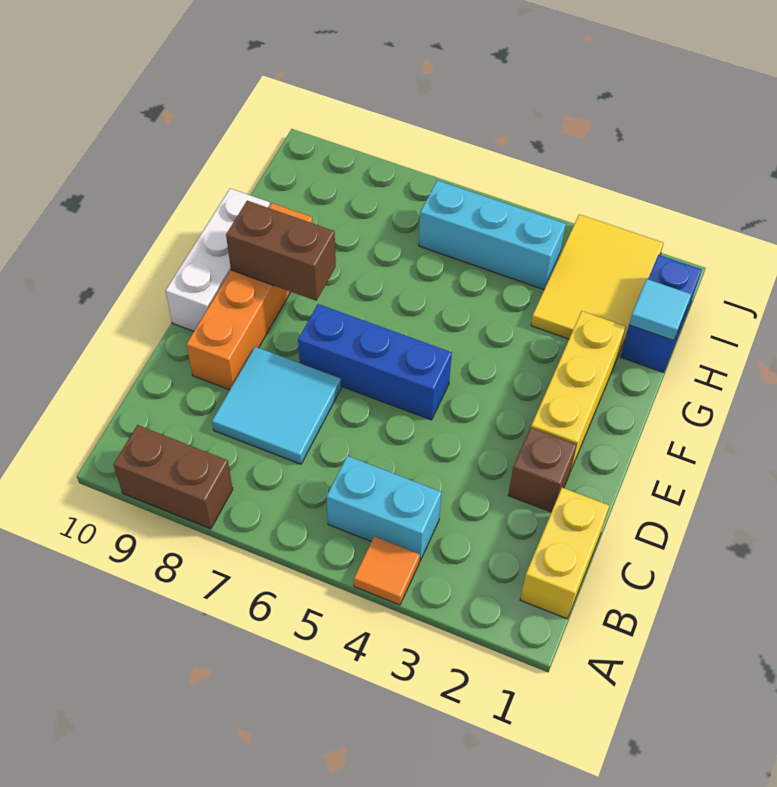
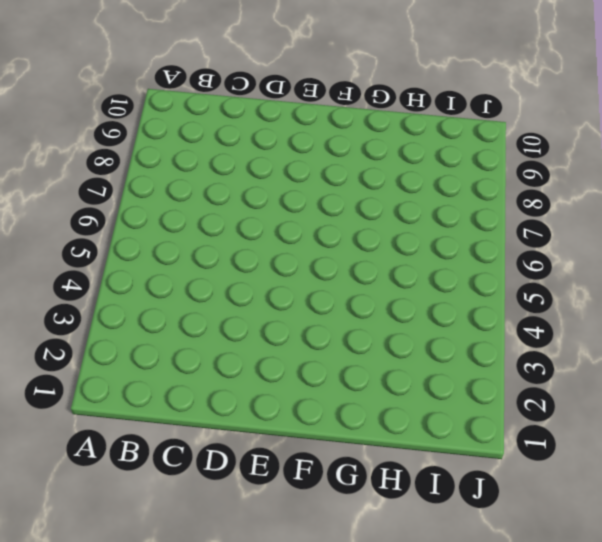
none -> orange 1x1 tile [354,536,420,605]
none -> brown 1x2 brick [113,425,233,529]
none -> yellow 1x2 brick [520,488,609,619]

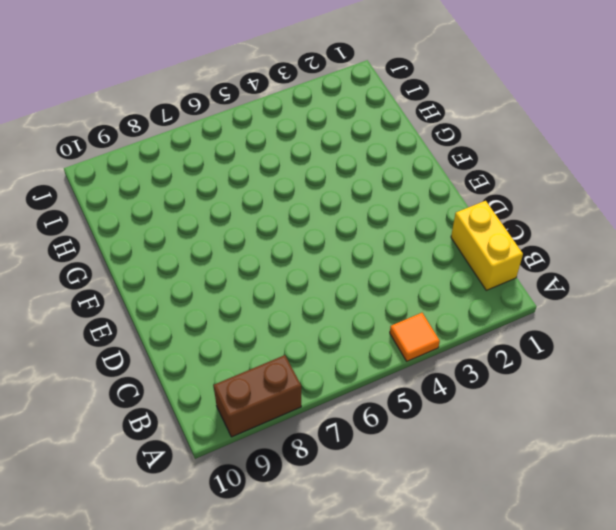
none -> cyan 1x2 brick [326,456,442,560]
none -> cyan 2x2 tile [212,347,341,464]
none -> brown 1x1 brick [508,428,577,512]

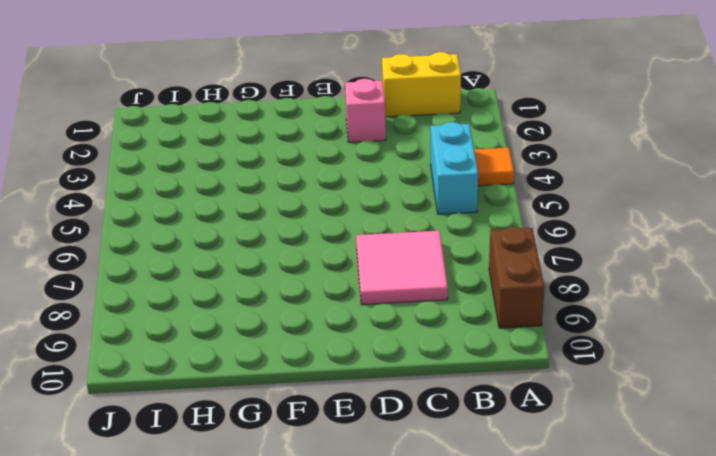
pink 2x2 tile [356,231,448,305] -> cyan 2x2 tile [212,347,341,464]
pink 1x1 brick [345,79,386,142] -> brown 1x1 brick [508,428,577,512]
none -> orange 1x4 brick [186,203,313,390]
none -> yellow 1x3 brick [531,311,626,469]
none -> blue 1x3 brick [298,304,452,420]

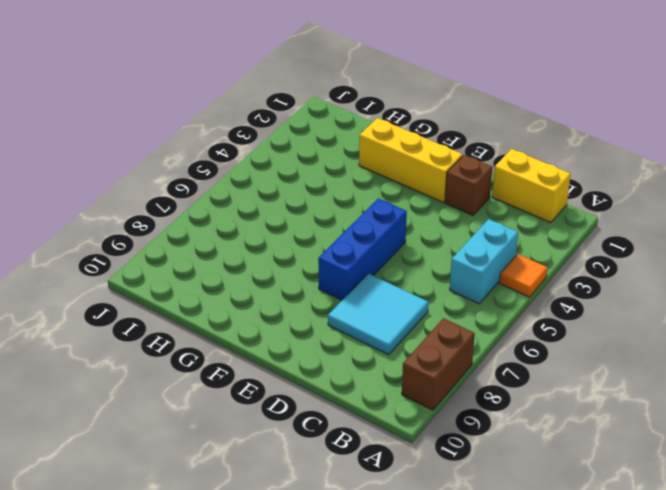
none -> orange 1x4 brick [186,203,313,390]
none -> white 1x3 brick [166,188,270,331]
none -> blue 1x2 brick [621,255,702,372]

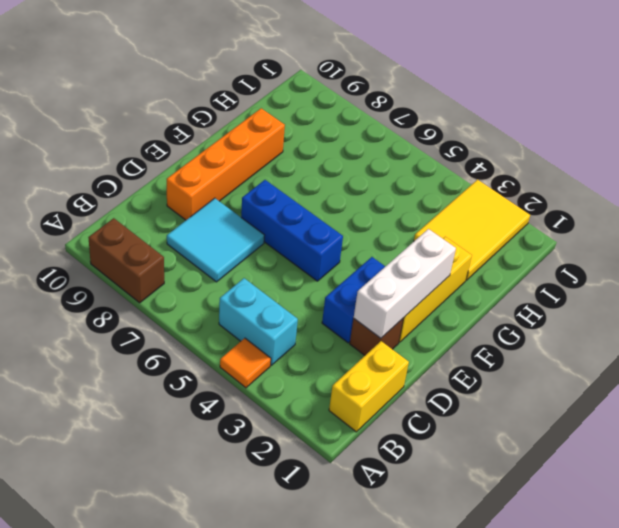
white 1x3 brick [354,229,456,338] -> white 1x3 brick moved to [166,188,270,331]
blue 1x2 brick [322,257,385,343] -> blue 1x2 brick moved to [621,255,702,372]
none -> cyan 1x3 brick [419,180,566,289]
none -> brown 1x2 brick [226,201,336,301]
none -> cyan 1x1 tile [629,279,691,341]

